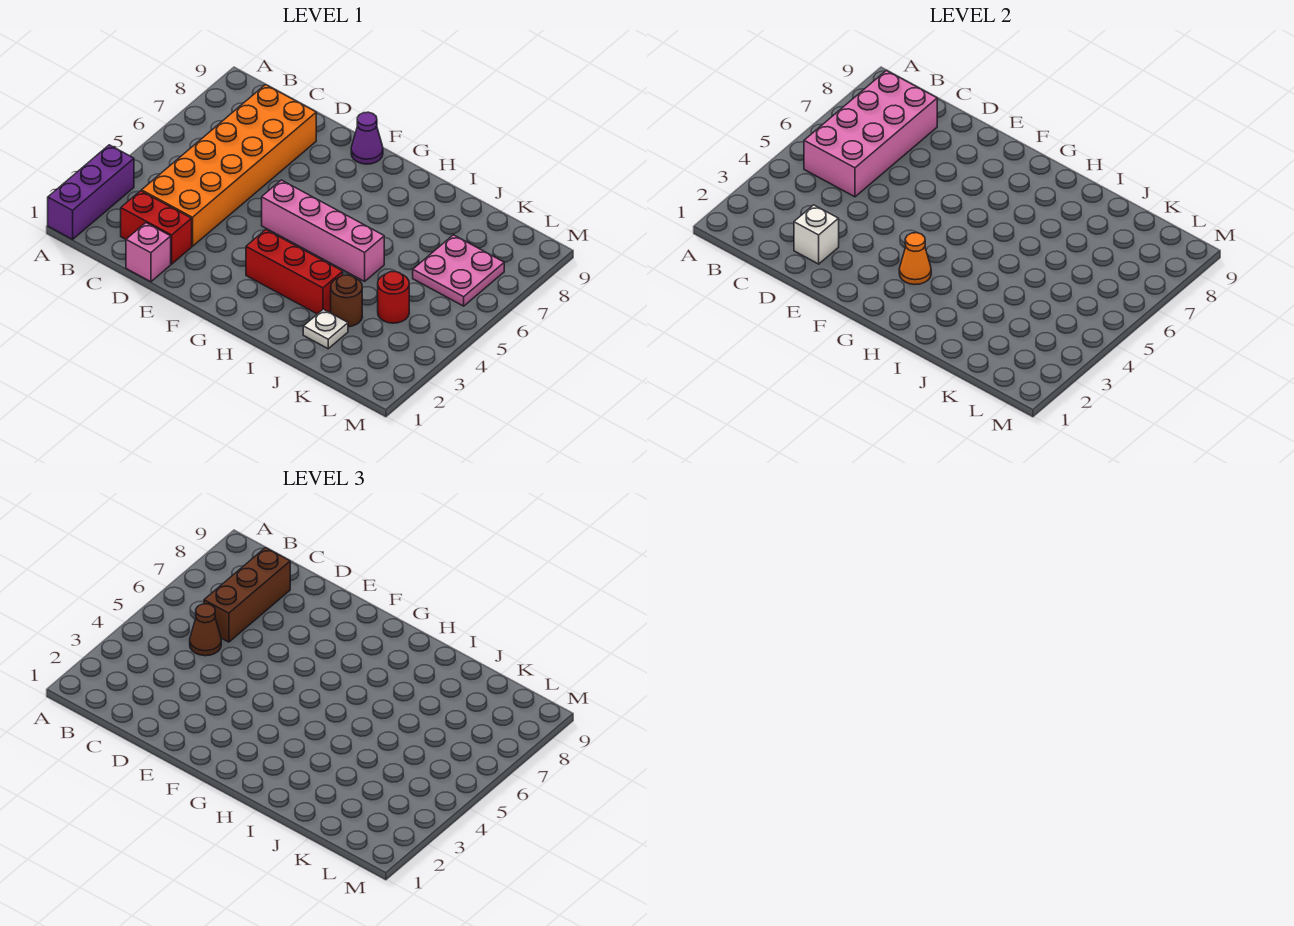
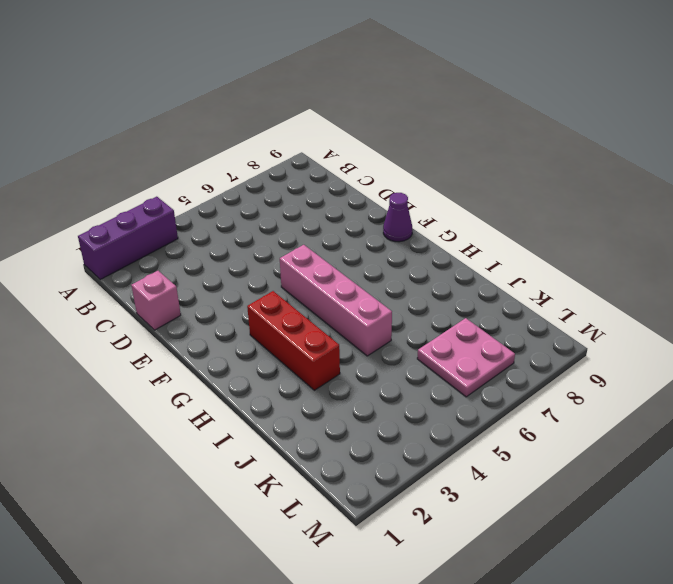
none -> red 1x2 brick [121,191,192,264]
none -> orange 2x6 brick [142,85,316,246]
none -> white 1x1 plate [303,309,348,349]

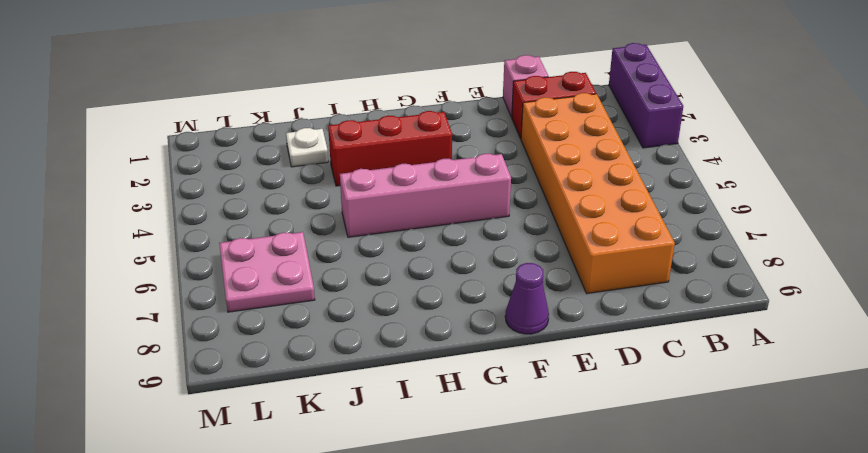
none -> brown 1x1 round brick [331,275,362,327]
none -> red 1x1 round brick [378,272,409,323]
none -> pink 2x4 brick [804,71,937,197]

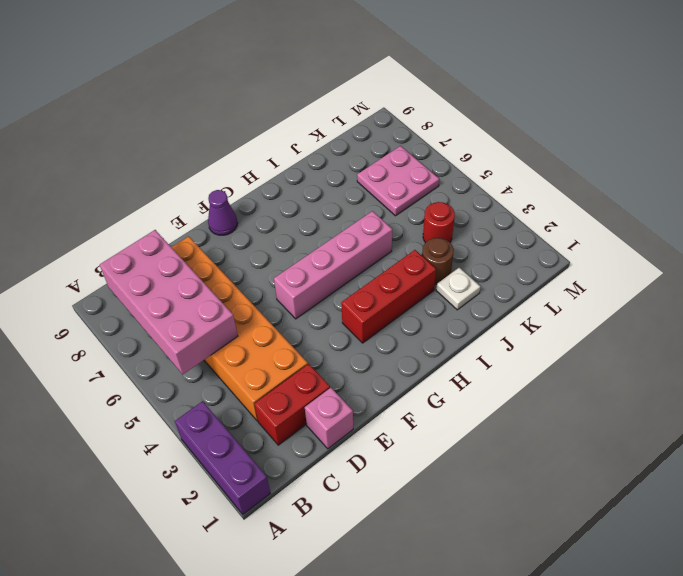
none -> white 1x1 brick [794,205,839,264]
none -> orange 1x1 cone [899,233,931,285]
none -> brown 1x1 cone [190,604,221,656]

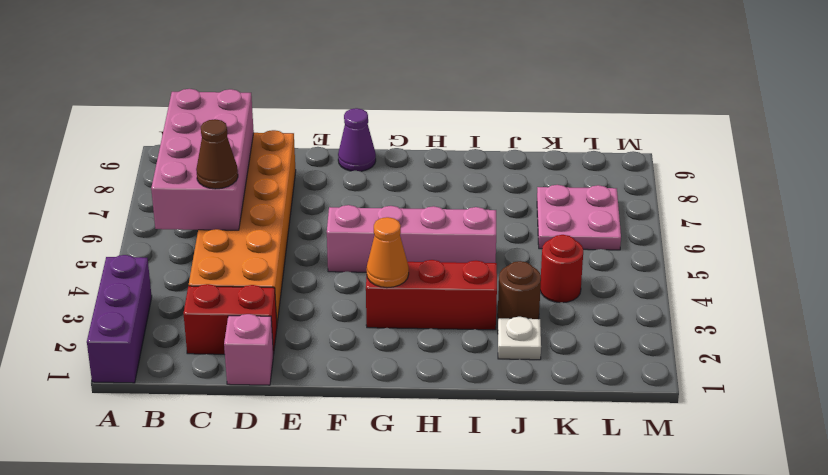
none -> white 1x1 brick [794,205,839,264]
none -> brown 1x3 brick [204,548,290,642]

